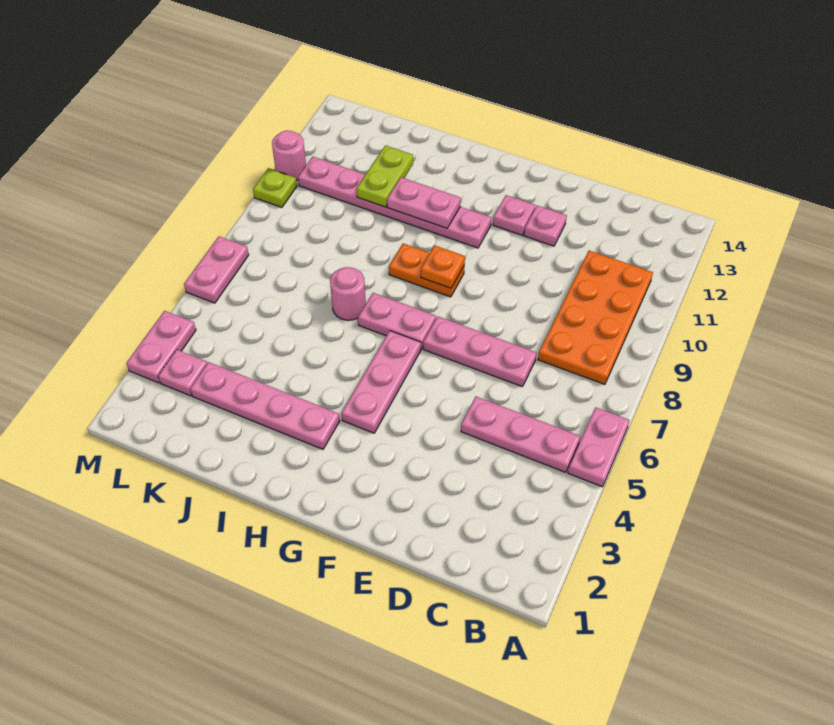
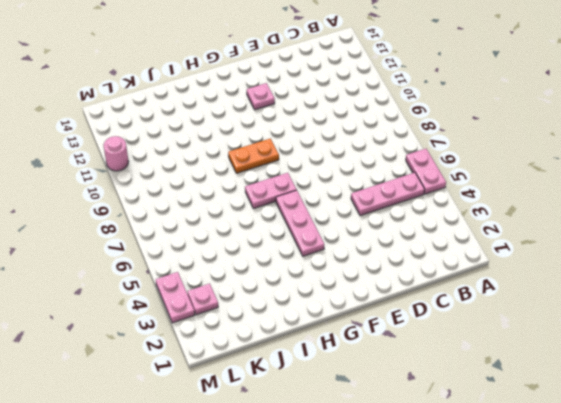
none -> orange 2x4 plate [538,251,653,384]
none -> pink 1x3 plate [423,317,537,387]
none -> pink 1x1 plate [524,206,567,246]

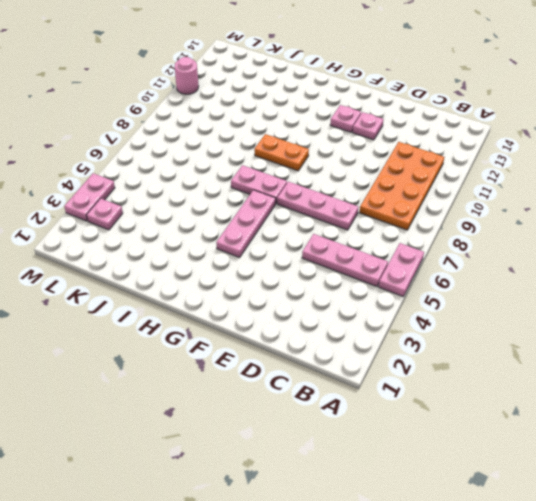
none -> pink 1x6 plate [298,157,491,248]
none -> pink 1x4 plate [190,362,340,449]
none -> pink 1x1 round brick [330,267,366,320]

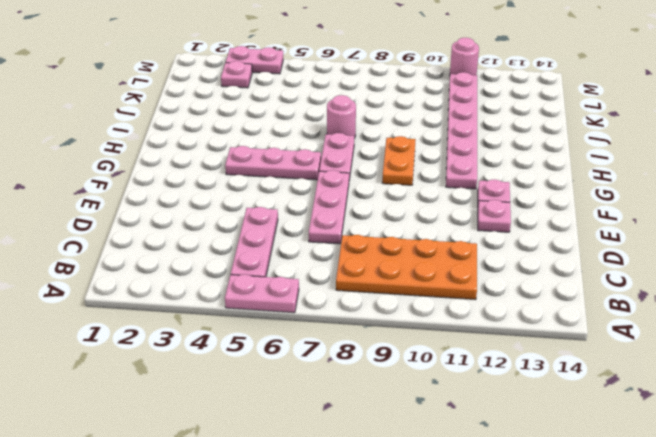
none -> pink 1x4 plate [190,362,340,449]
none -> pink 1x2 plate [184,236,249,303]
none -> lime 1x1 plate [253,168,297,207]

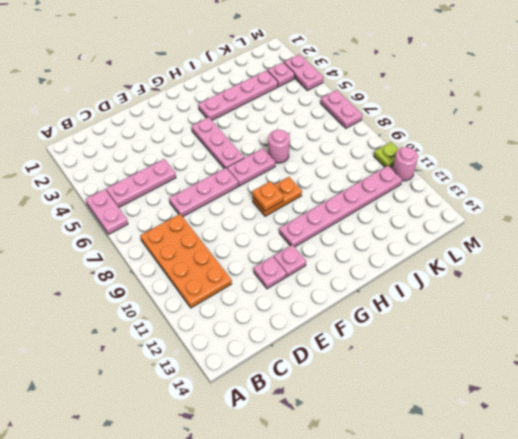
none -> pink 1x2 plate [387,177,461,228]
none -> lime 1x2 plate [357,145,413,207]

